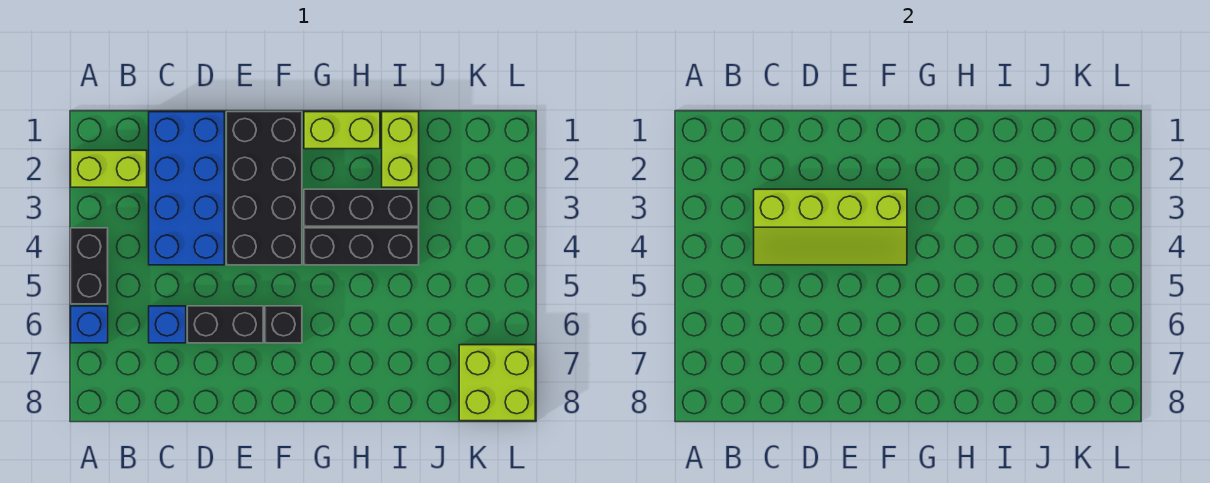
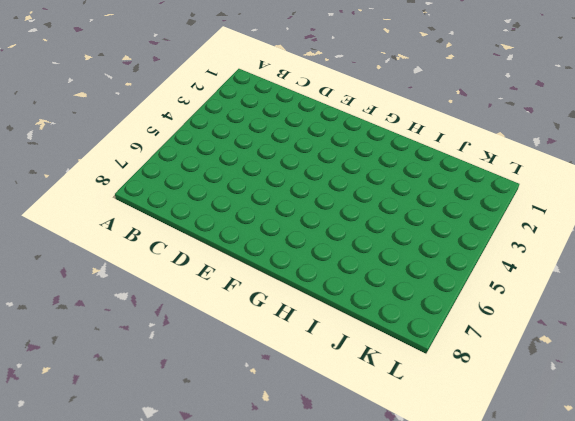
none -> lime 1x2 brick [71,150,147,187]
none -> black 1x2 brick [71,228,108,304]
none -> blue 1x1 brick [71,306,108,343]

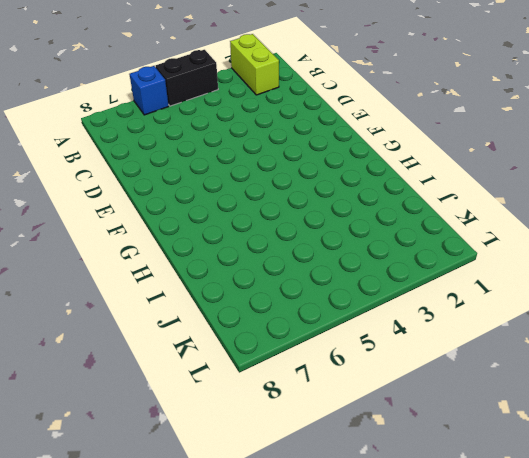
none -> blue 2x4 brick [149,112,224,265]
none -> blue 1x1 brick [149,306,186,343]
none -> black 1x2 brick [187,306,263,343]

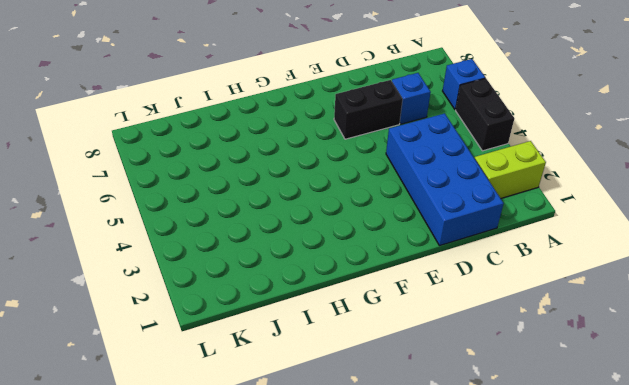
none -> black 2x4 brick [226,112,302,265]
none -> black 1x1 brick [265,306,302,343]
none -> lime 1x2 brick [304,112,380,149]

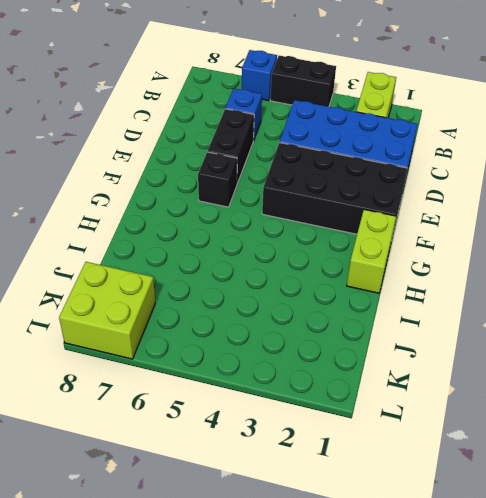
none -> black 1x3 brick [304,189,419,226]
none -> black 1x3 brick [304,228,419,265]
none -> lime 1x2 brick [382,112,419,187]

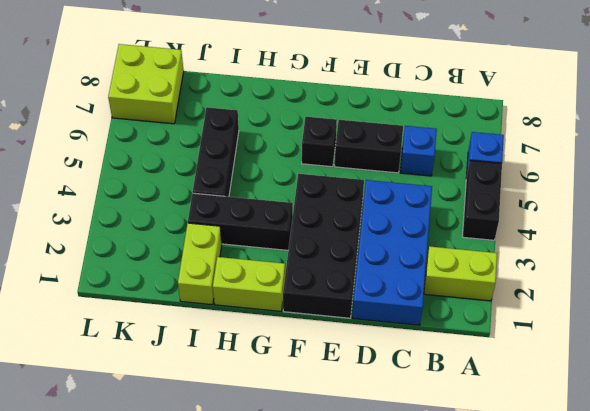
black 1x3 brick [193,107,239,197] -> black 1x3 brick turned to [304,228,419,265]
none -> lime 2x4 slope [754,189,907,265]

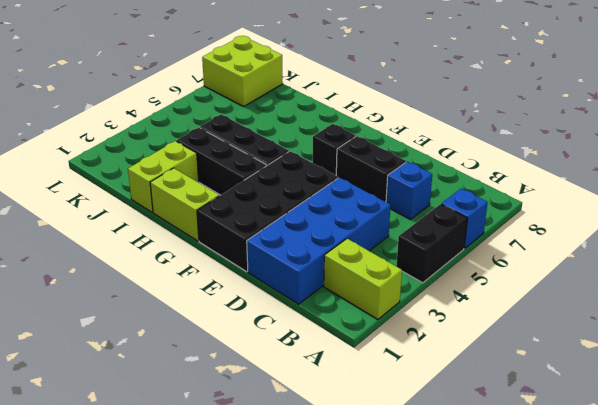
none -> lime 2x4 slope [754,189,907,265]

